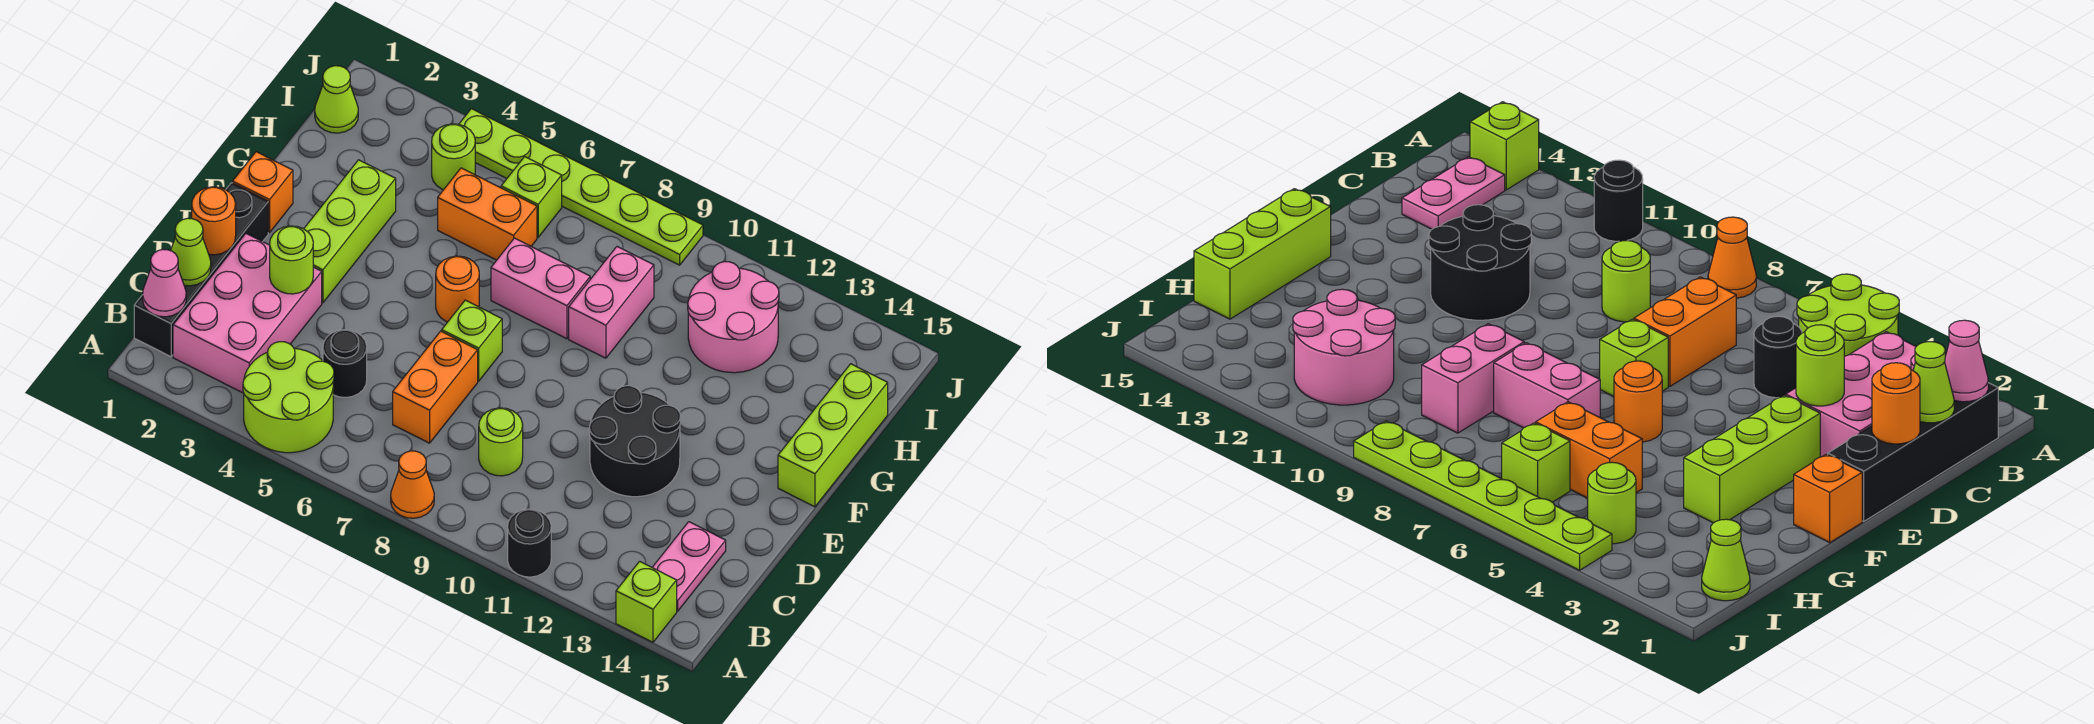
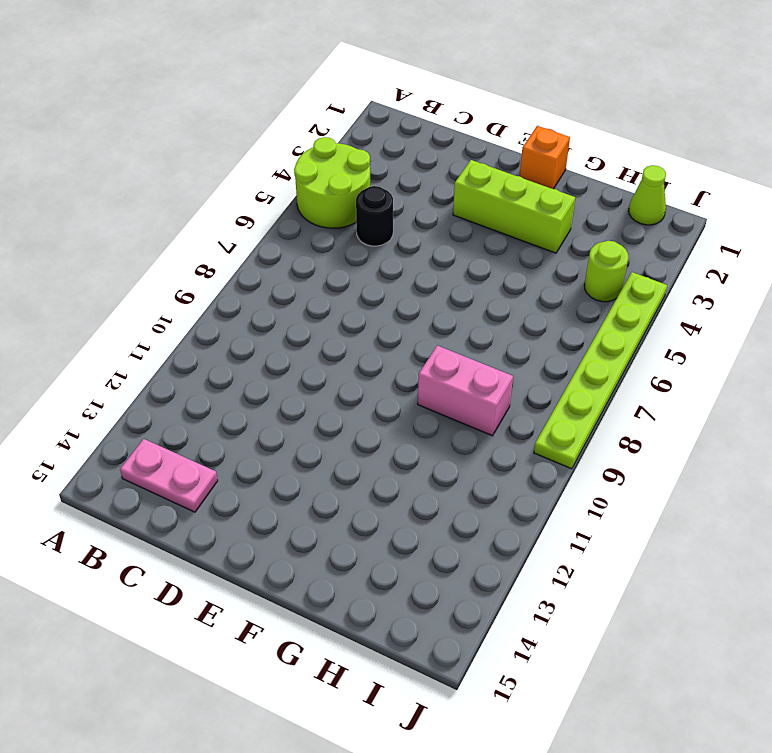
none -> orange 1x1 cone [391,451,434,518]
none -> black 1x1 round brick [508,509,551,577]
none -> lime 1x1 brick [616,561,677,642]

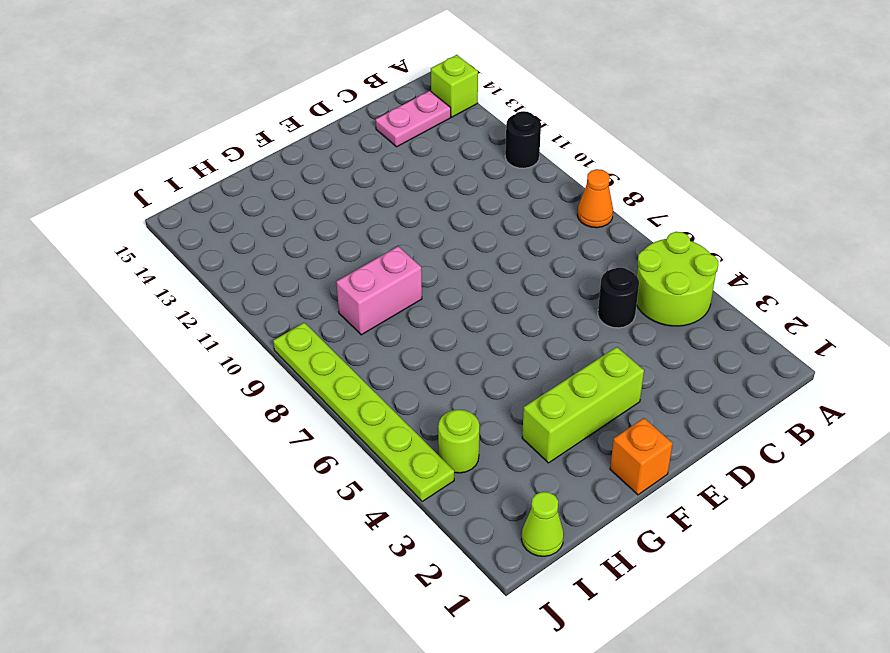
none -> black 1x4 brick [134,183,268,357]
none -> pink 2x3 brick [173,234,322,393]
none -> orange 1x2 brick [393,331,478,443]

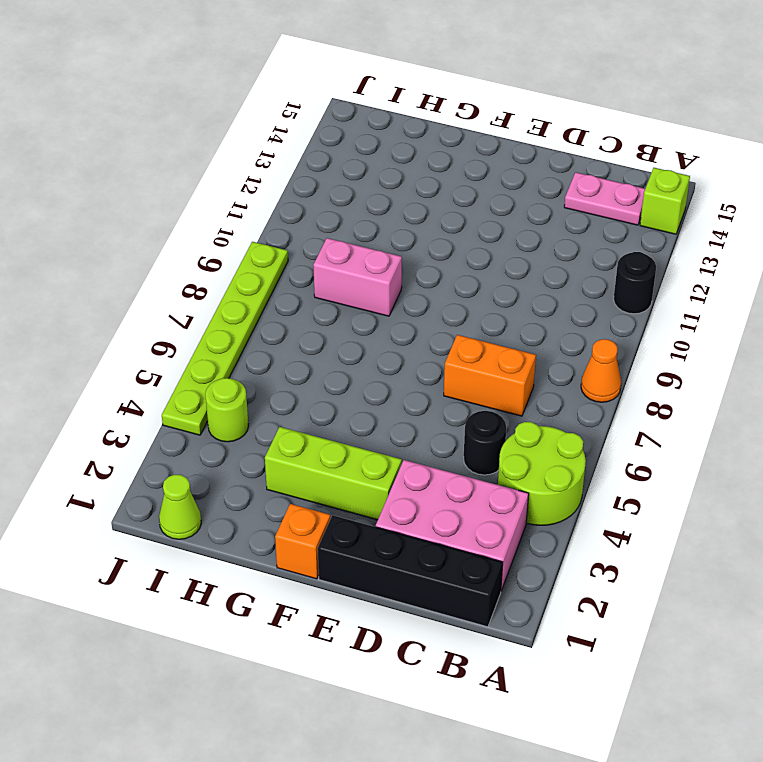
none -> lime 1x1 round brick [479,408,523,476]
none -> black 2x2 round brick [589,386,681,497]
none -> lime 1x1 brick [442,300,502,381]

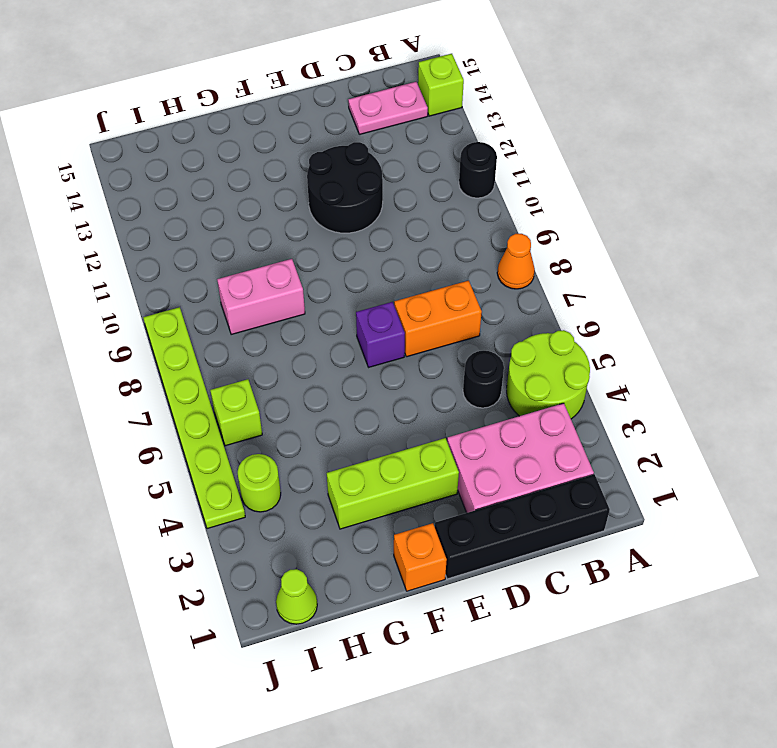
purple 1x1 brick [356,302,405,367] -> lime 1x1 brick [442,300,502,381]
none -> lime 1x1 round brick [479,408,523,476]
none -> orange 1x1 round brick [436,256,479,322]
none -> lime 1x3 brick [778,364,888,507]

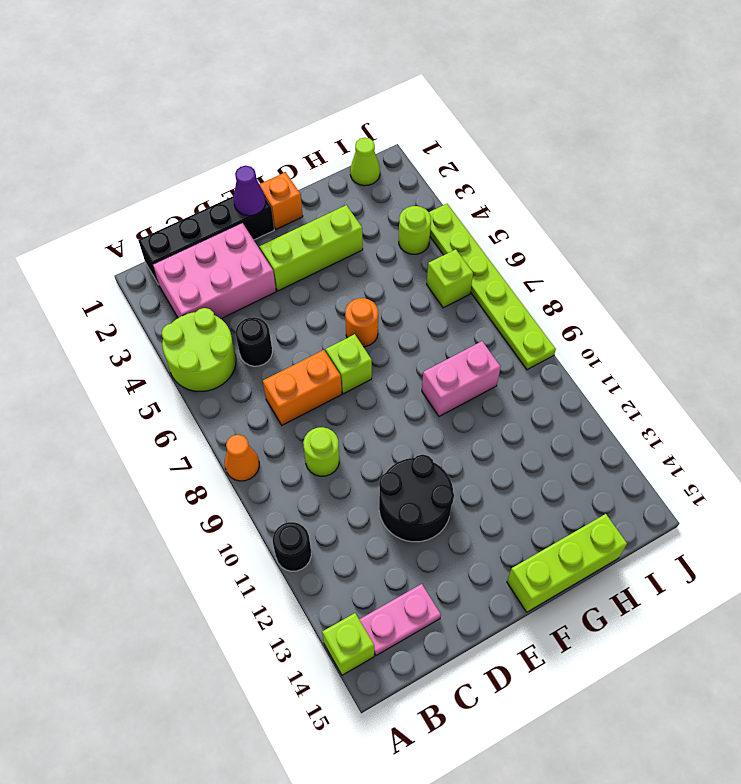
purple 1x1 cone [234,166,266,216] -> none
none -> pink 1x2 brick [491,238,590,339]
none -> orange 1x2 brick [438,168,537,260]
none -> pink 2x2 round brick [688,262,779,373]

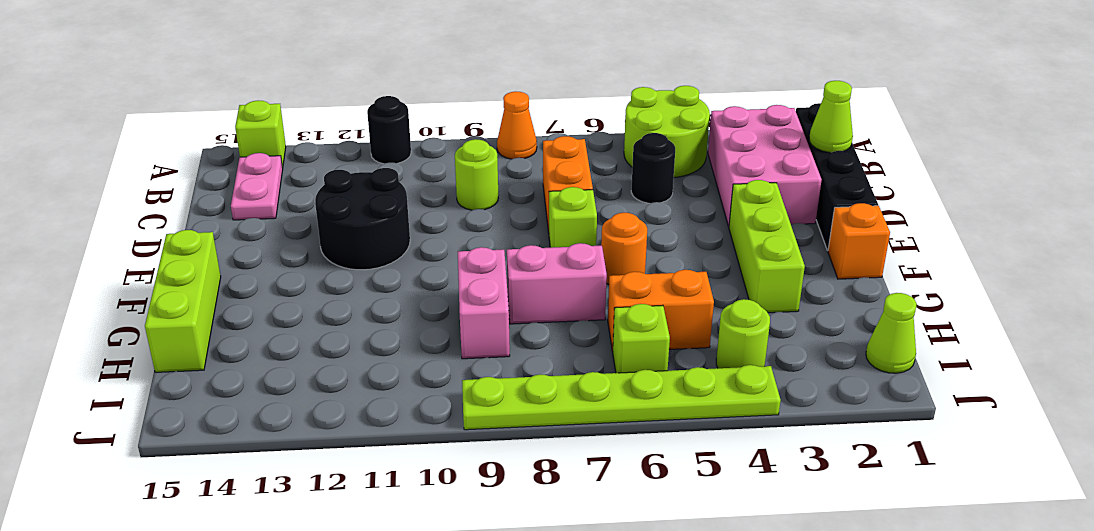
none -> pink 2x2 round brick [688,262,779,373]
none -> pink 1x1 cone [143,249,186,317]
none -> orange 1x1 round brick [192,187,236,255]

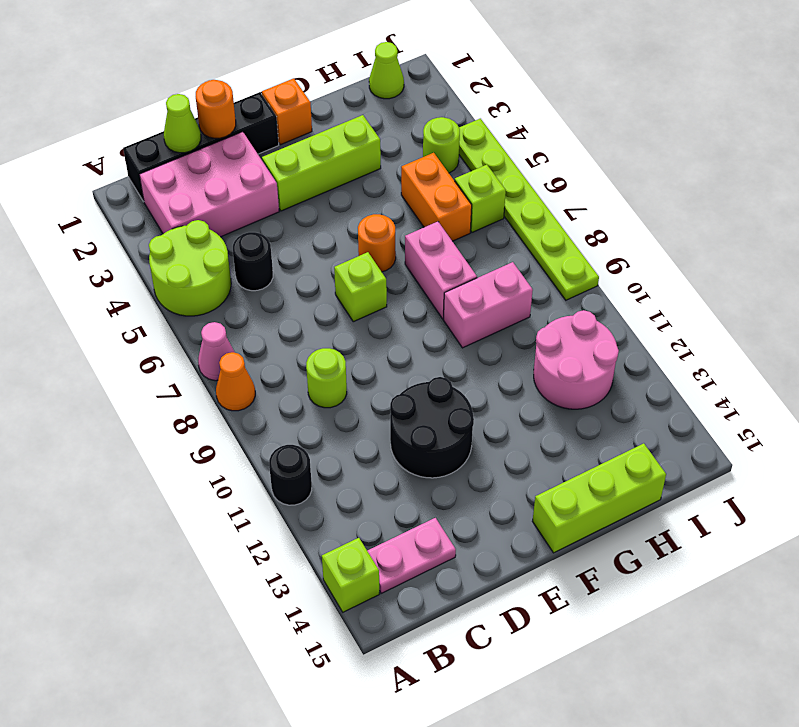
pink 1x1 cone [198,322,235,381] -> pink 1x1 cone moved to [143,249,186,317]
none -> orange 1x2 brick [393,331,478,443]
none -> lime 1x1 round brick [270,226,313,294]

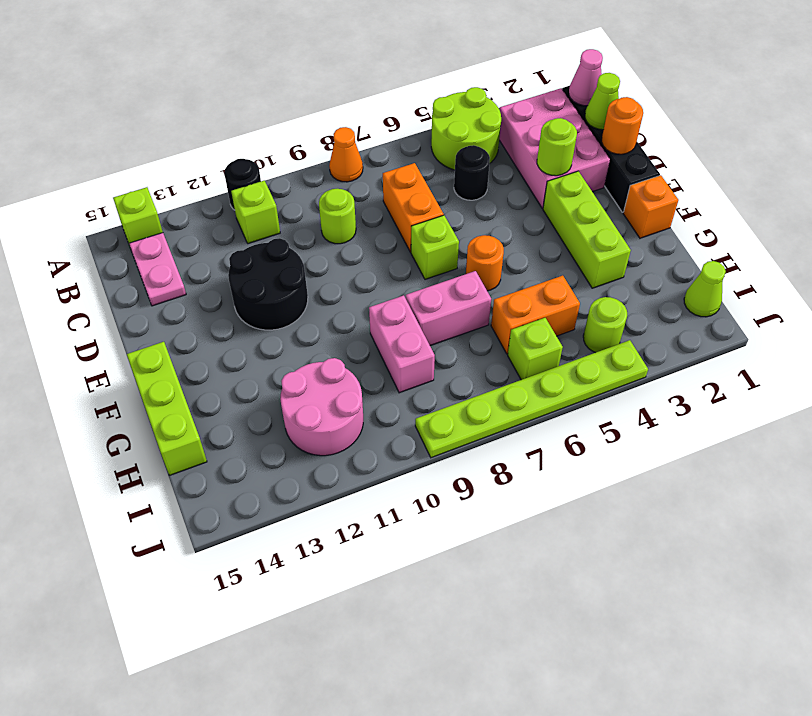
lime 1x1 brick [231,180,280,244] -> none

